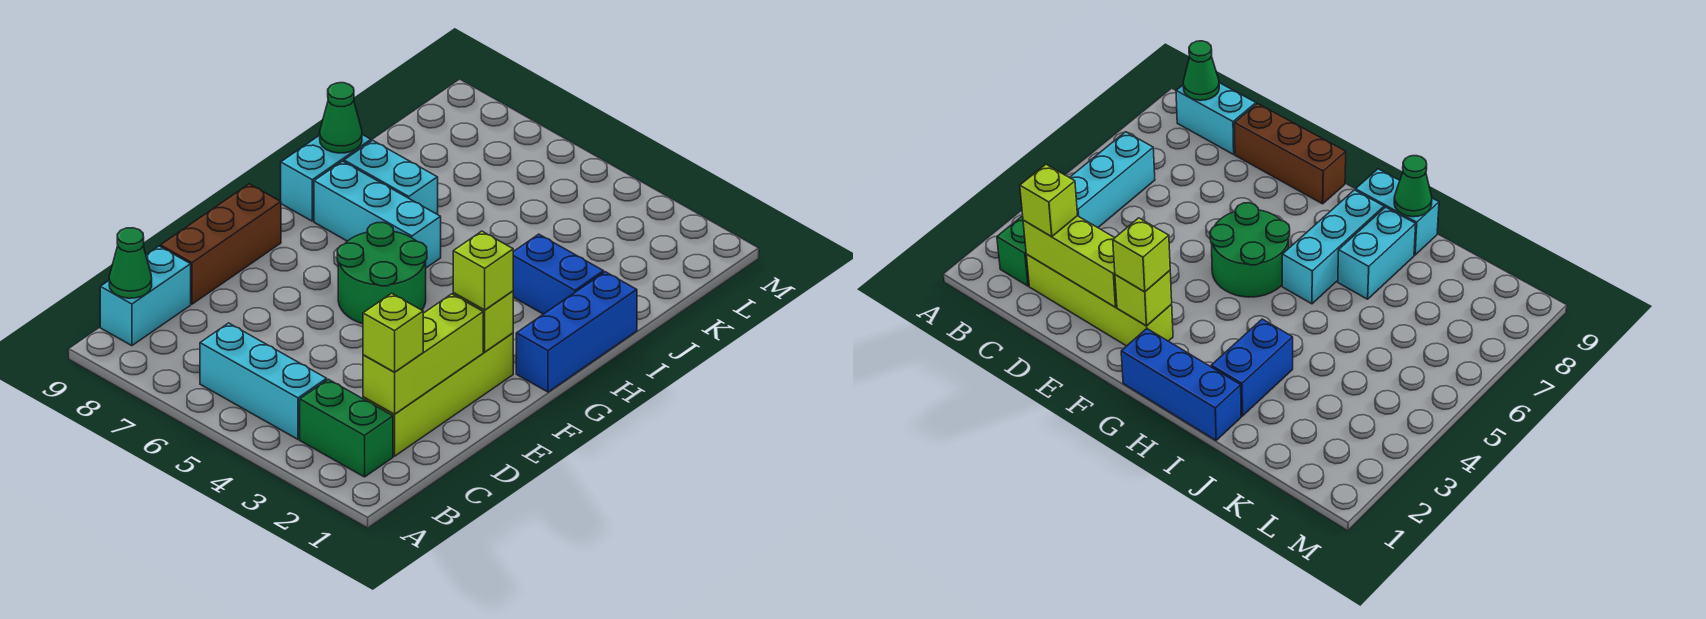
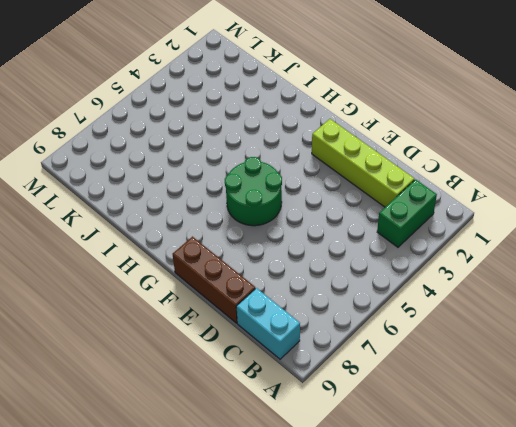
none -> cyan 1x3 brick [200,323,327,439]
none -> blue 1x3 brick [516,272,637,392]
none -> cyan 1x3 brick [314,161,441,268]

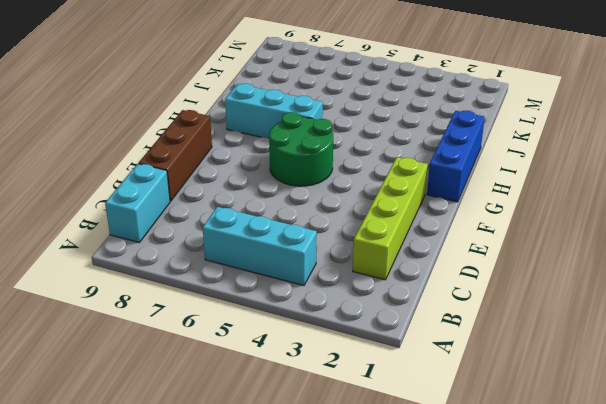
none -> green 1x2 brick [300,379,393,477]
none -> cyan 1x2 brick [281,135,371,221]
none -> blue 1x2 brick [513,234,604,314]

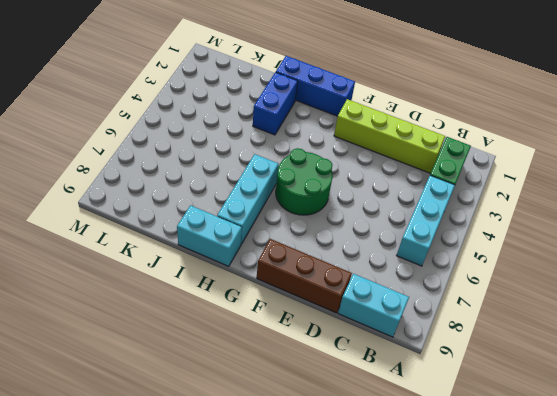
none -> cyan 1x2 brick [344,140,438,214]
none -> green 1x1 cone [109,228,152,298]
none -> lime 1x3 brick [363,294,483,414]

